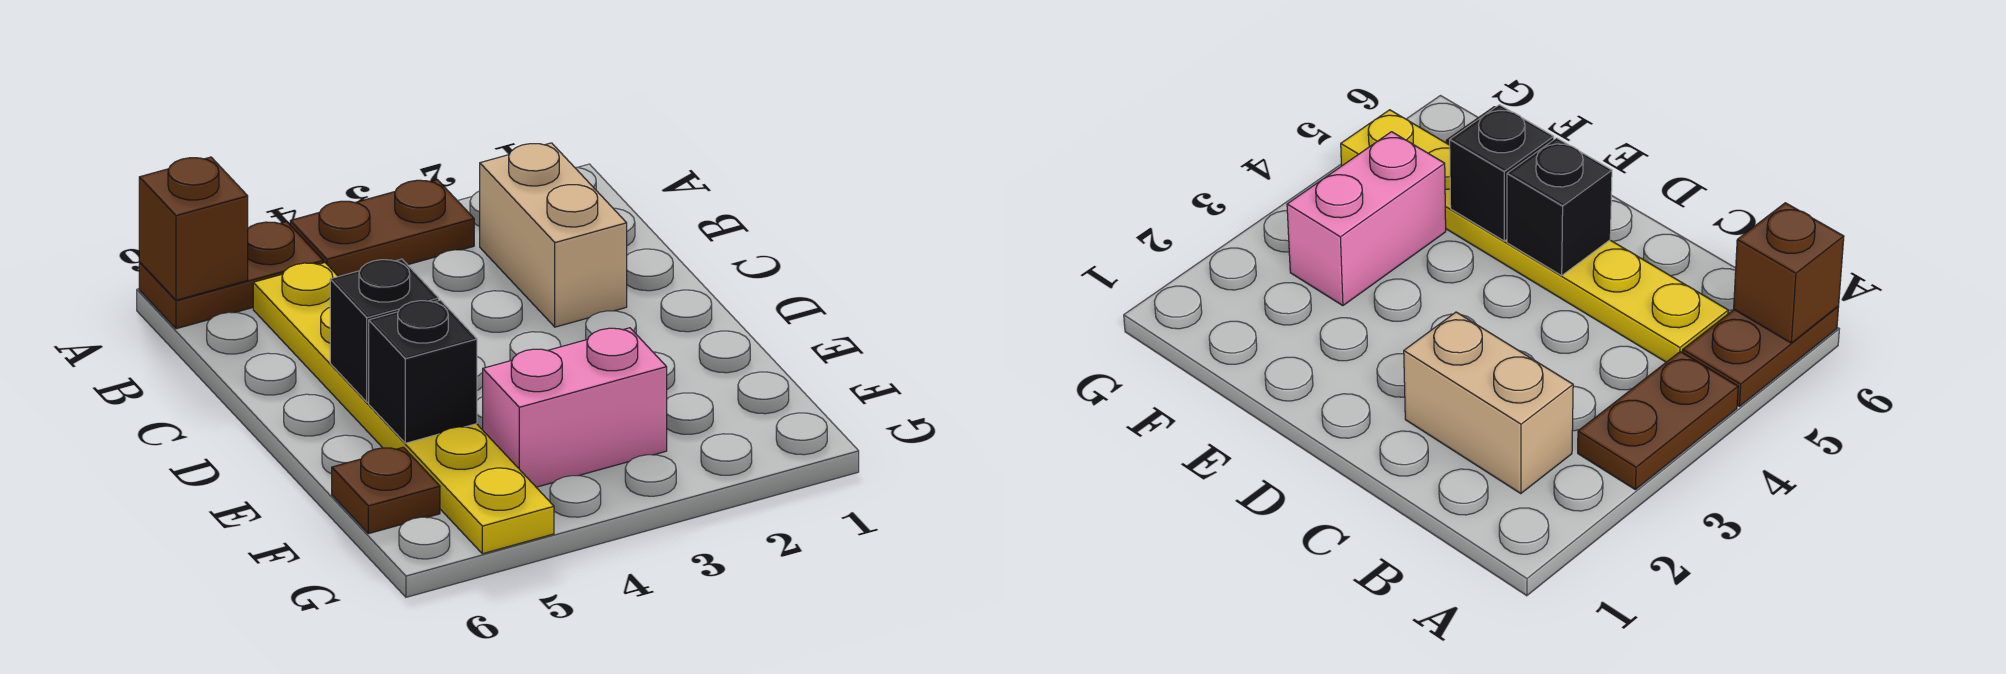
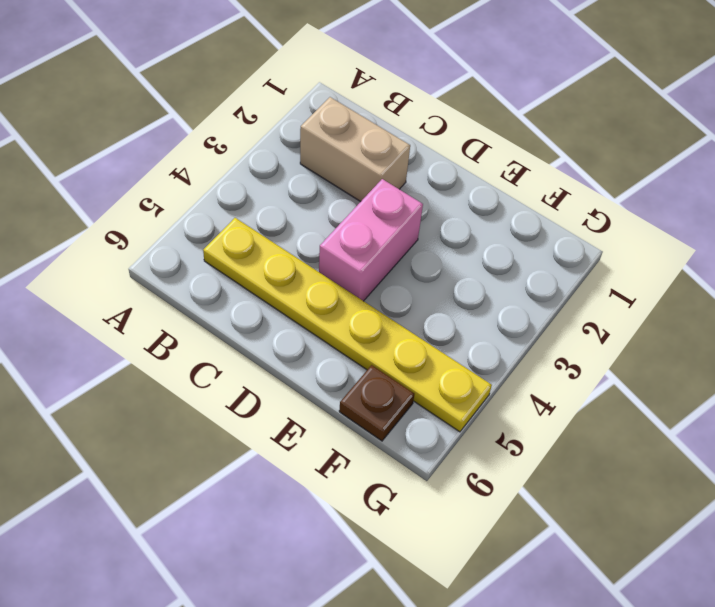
pink 1x2 brick [319,179,423,301] -> pink 1x2 brick moved to [483,328,667,487]
none -> brown 1x2 plate [290,180,474,277]
none -> brown 1x2 plate [139,222,323,329]

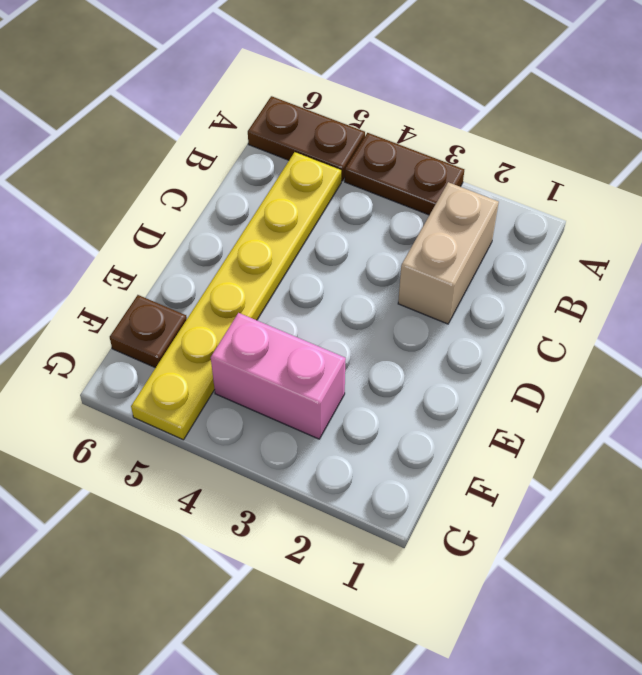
none -> brown 1x1 brick [139,157,248,300]
none -> black 1x1 brick [330,259,439,402]

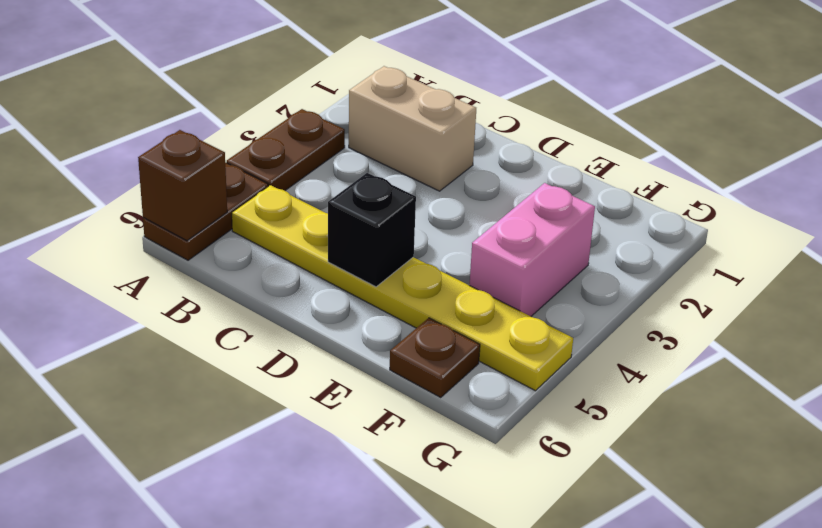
none -> black 1x1 brick [369,300,477,443]

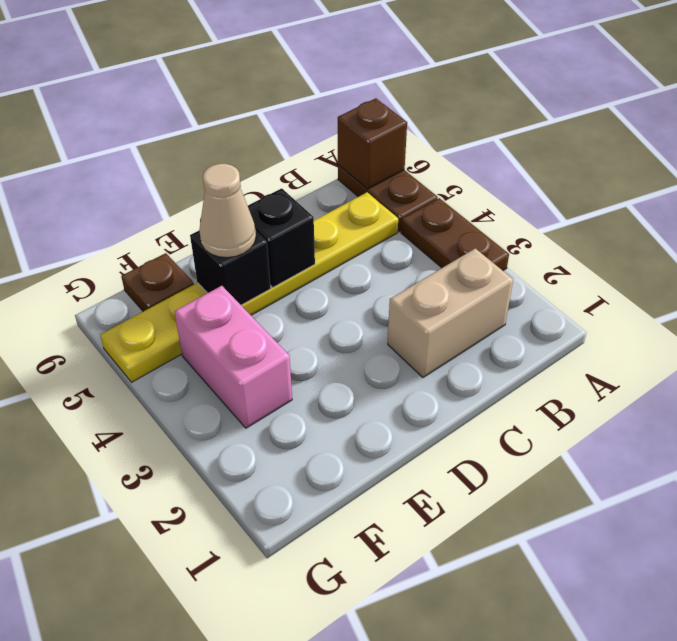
tan 1x1 cone [199,164,256,258] -> none

